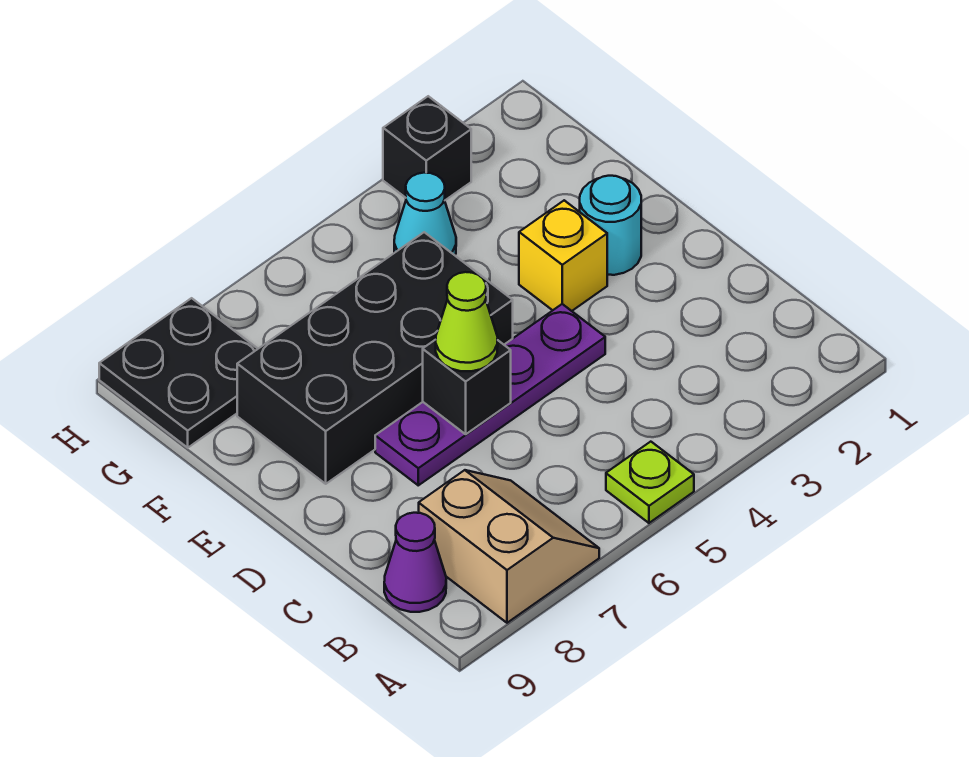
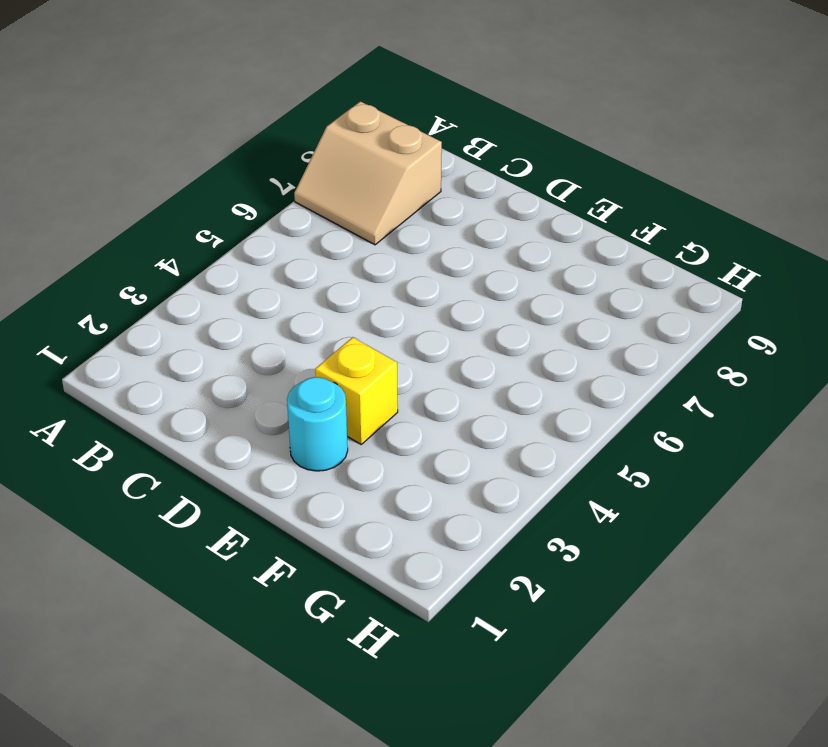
none -> lime 1x1 plate [606,442,694,523]
none -> purple 1x1 cone [384,513,446,612]
none -> purple 1x4 plate [375,304,605,485]

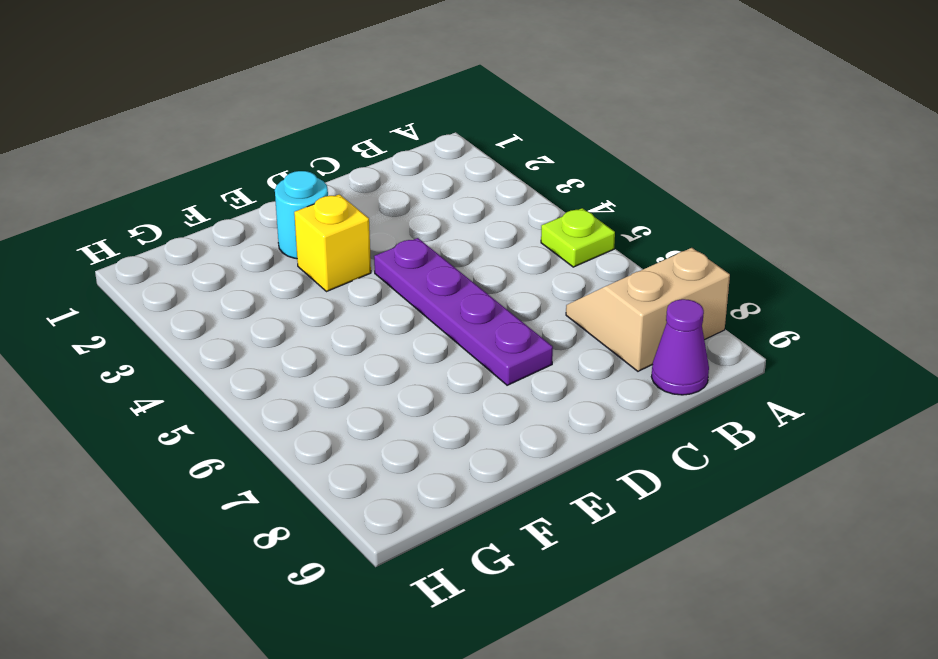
none -> black 2x4 brick [237,232,513,484]
none -> cyan 1x1 cone [394,173,456,255]
none -> black 2x2 plate [99,298,258,448]

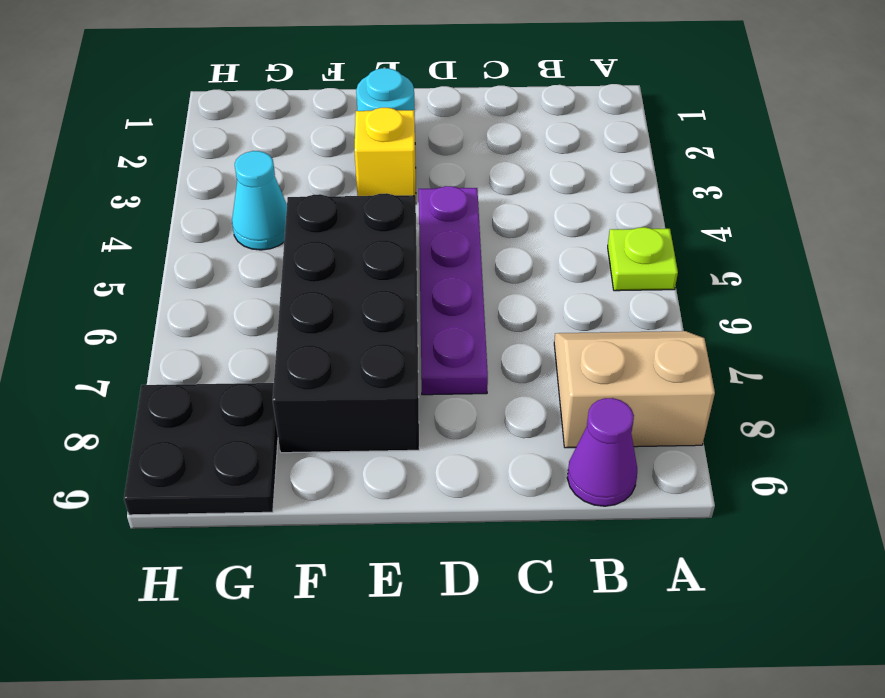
none -> black 1x1 brick [383,96,471,200]
none -> black 1x1 brick [423,340,511,434]
none -> lime 1x1 cone [436,272,498,371]

